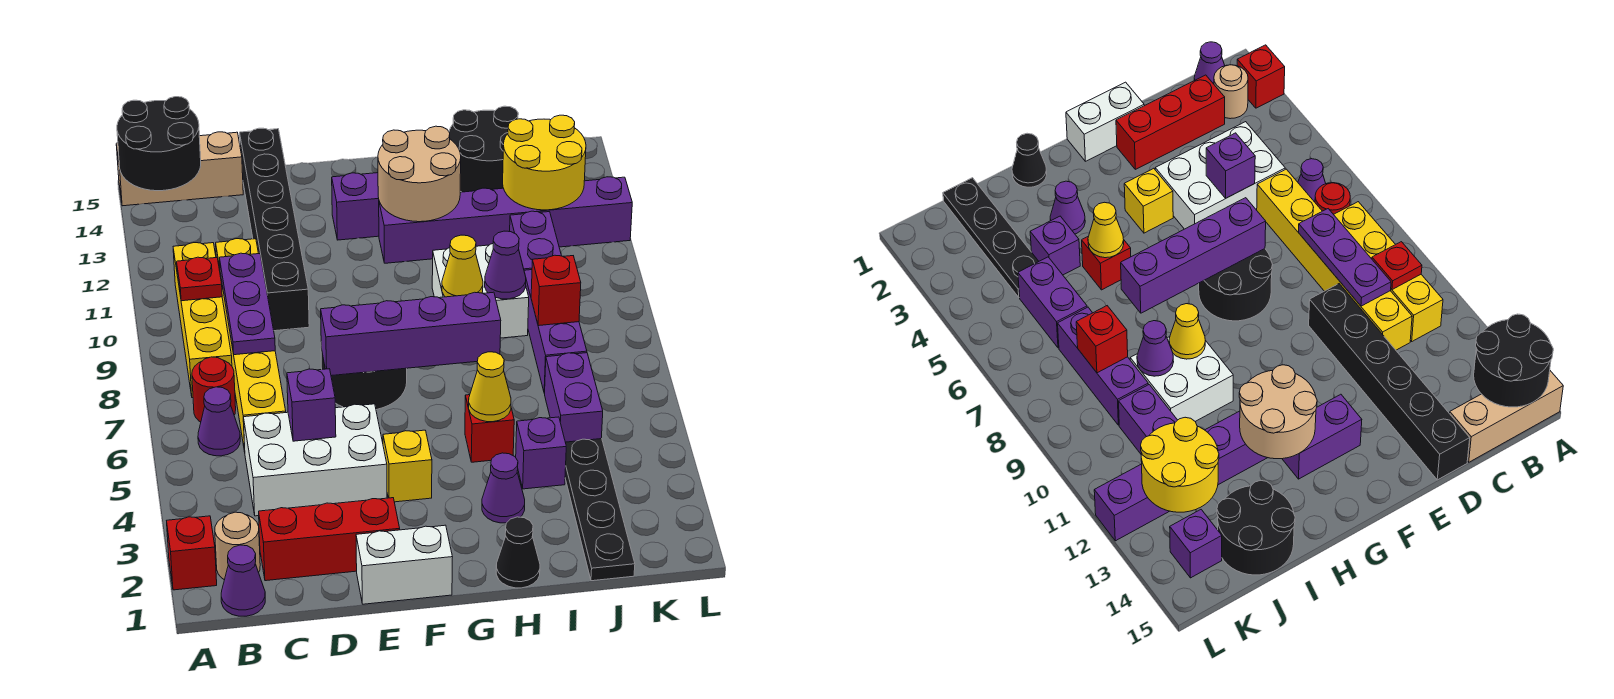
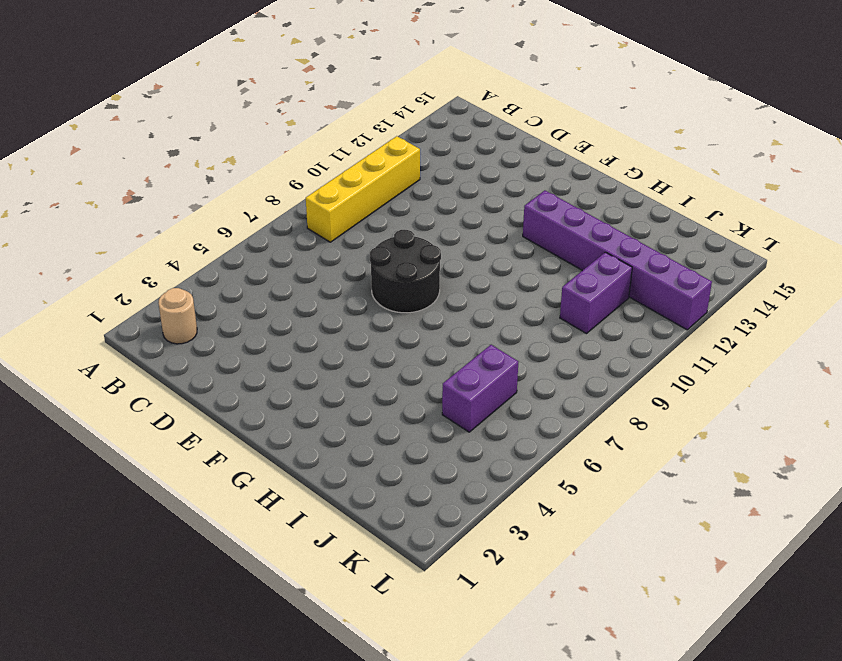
none -> red 1x1 brick [167,516,217,590]
none -> tan 1x3 brick [116,132,243,206]
none -> purple 1x1 cone [221,545,265,616]
none -> purple 1x1 cone [198,387,240,456]

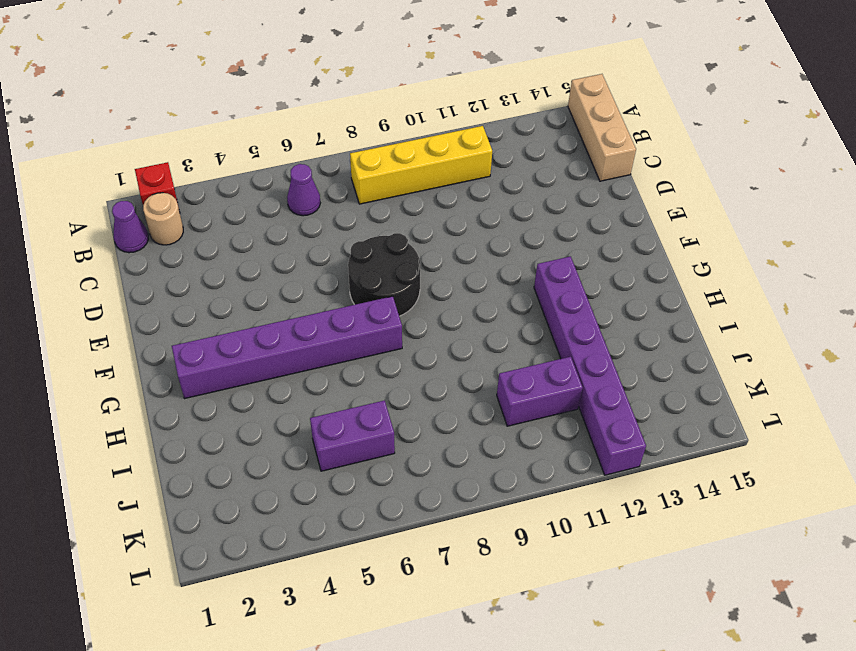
purple 1x6 brick [172,296,402,399] -> none
none -> red 1x1 round brick [192,357,236,422]
none -> red 1x3 brick [259,498,400,581]
none -> white 2x3 brick [243,404,387,516]
none -> yellow 1x6 brick [216,239,286,452]

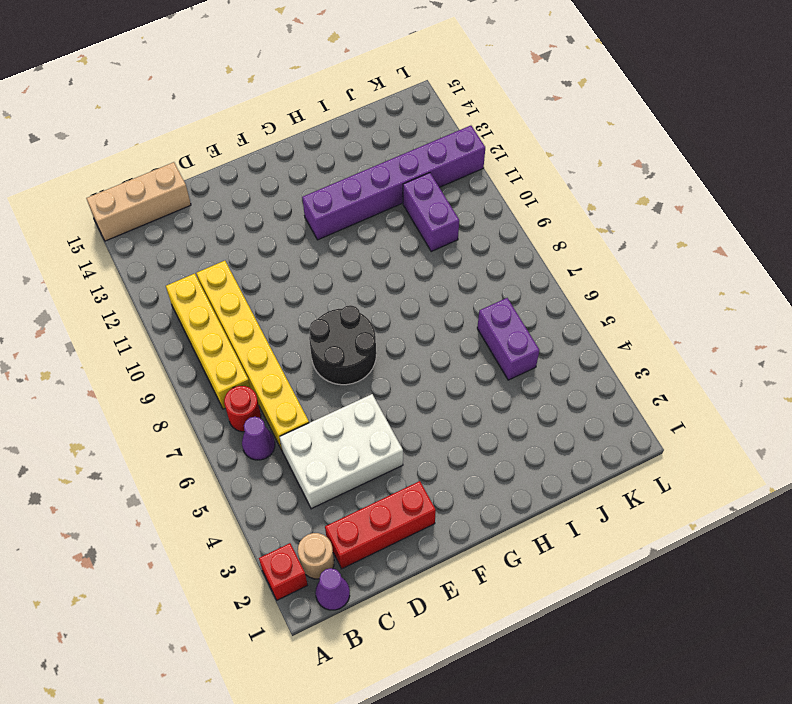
none -> black 1x6 brick [240,128,309,331]
none -> white 1x2 brick [356,525,452,604]
none -> yellow 1x1 brick [383,430,432,502]
none -> purple 1x2 brick [332,173,379,240]

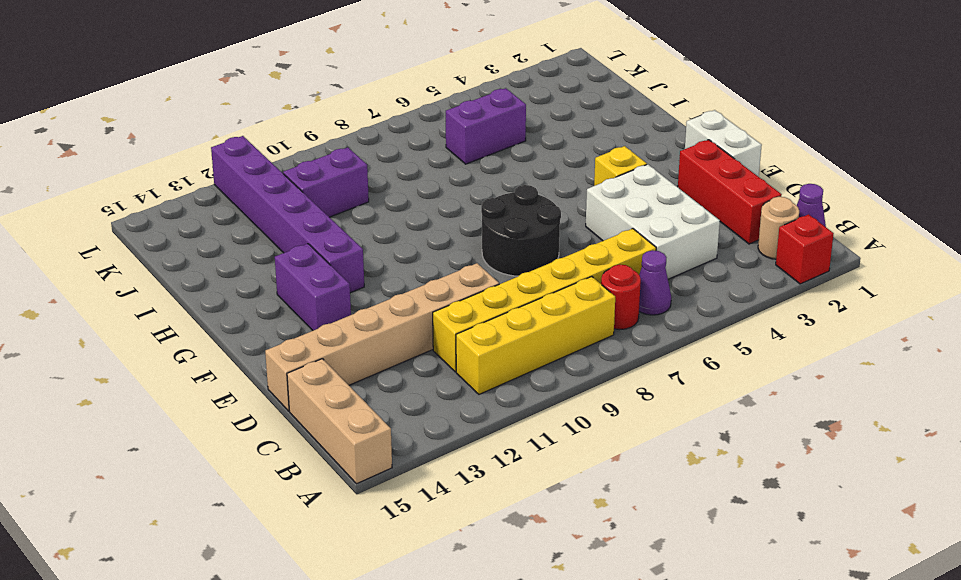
tan 1x6 brick [265,263,499,411] -> black 1x6 brick [240,128,309,331]
none -> black 1x1 cone [496,517,540,588]
none -> purple 1x1 cone [482,453,525,523]
none -> red 1x1 brick [465,395,514,462]
none -> white 2x2 brick [432,244,529,338]

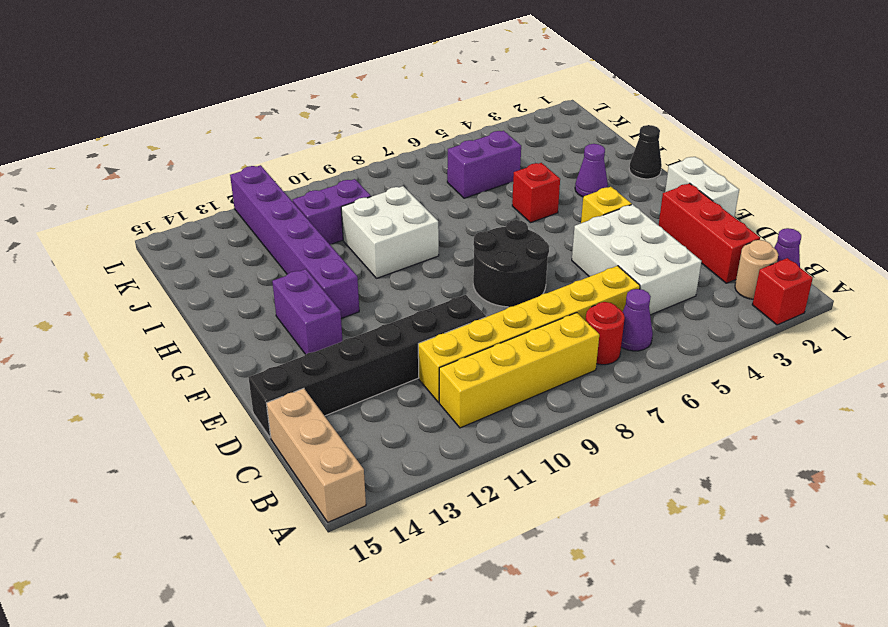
none -> purple 1x1 brick [516,417,566,489]
none -> black 2x2 round brick [449,106,518,192]
none -> black 1x4 plate [565,439,635,581]
none -> purple 1x3 brick [524,270,587,393]

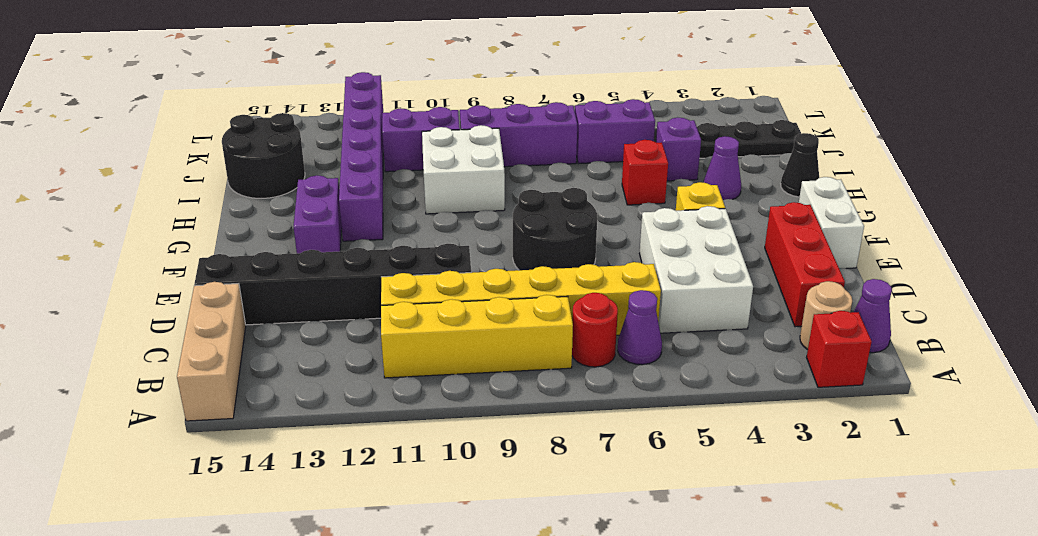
none -> purple 1x1 brick [1170,510,1222,578]
none -> black 2x2 round brick [117,97,201,191]
none -> red 1x1 plate [177,257,222,301]
none -> purple 1x3 plate [220,253,275,355]

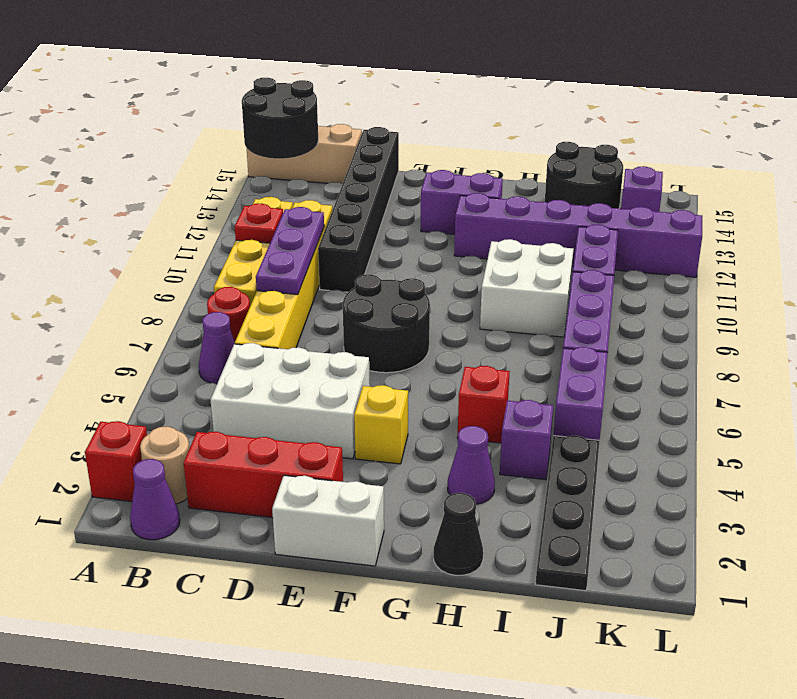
none -> purple 1x1 brick [287,369,336,441]
none -> purple 1x4 brick [321,292,501,376]
none -> tan 2x2 round brick [378,126,461,222]
none -> yellow 1x1 cone [469,352,511,422]

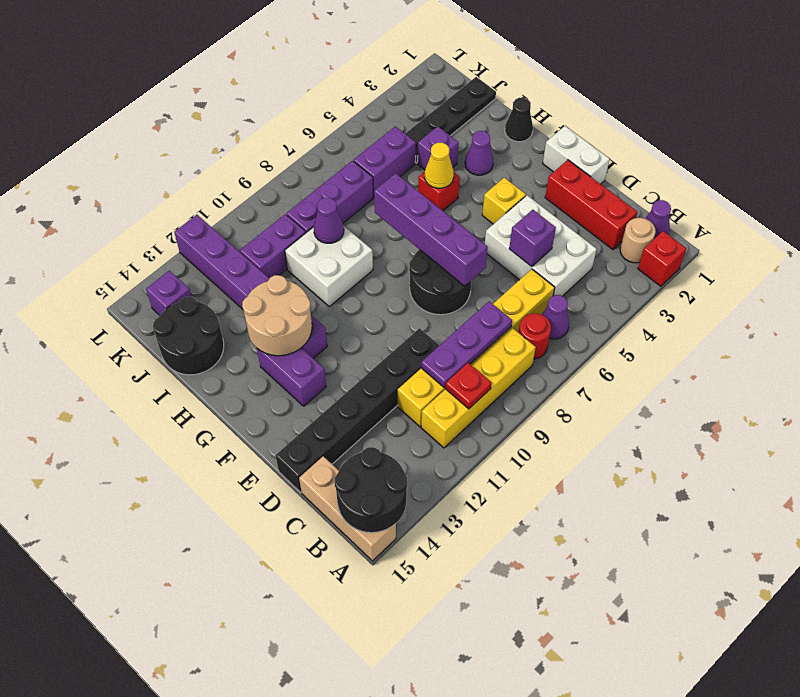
none -> yellow 1x1 cone [442,235,483,297]
none -> red 1x1 brick [531,255,581,326]
none -> yellow 2x2 round brick [503,115,586,210]

